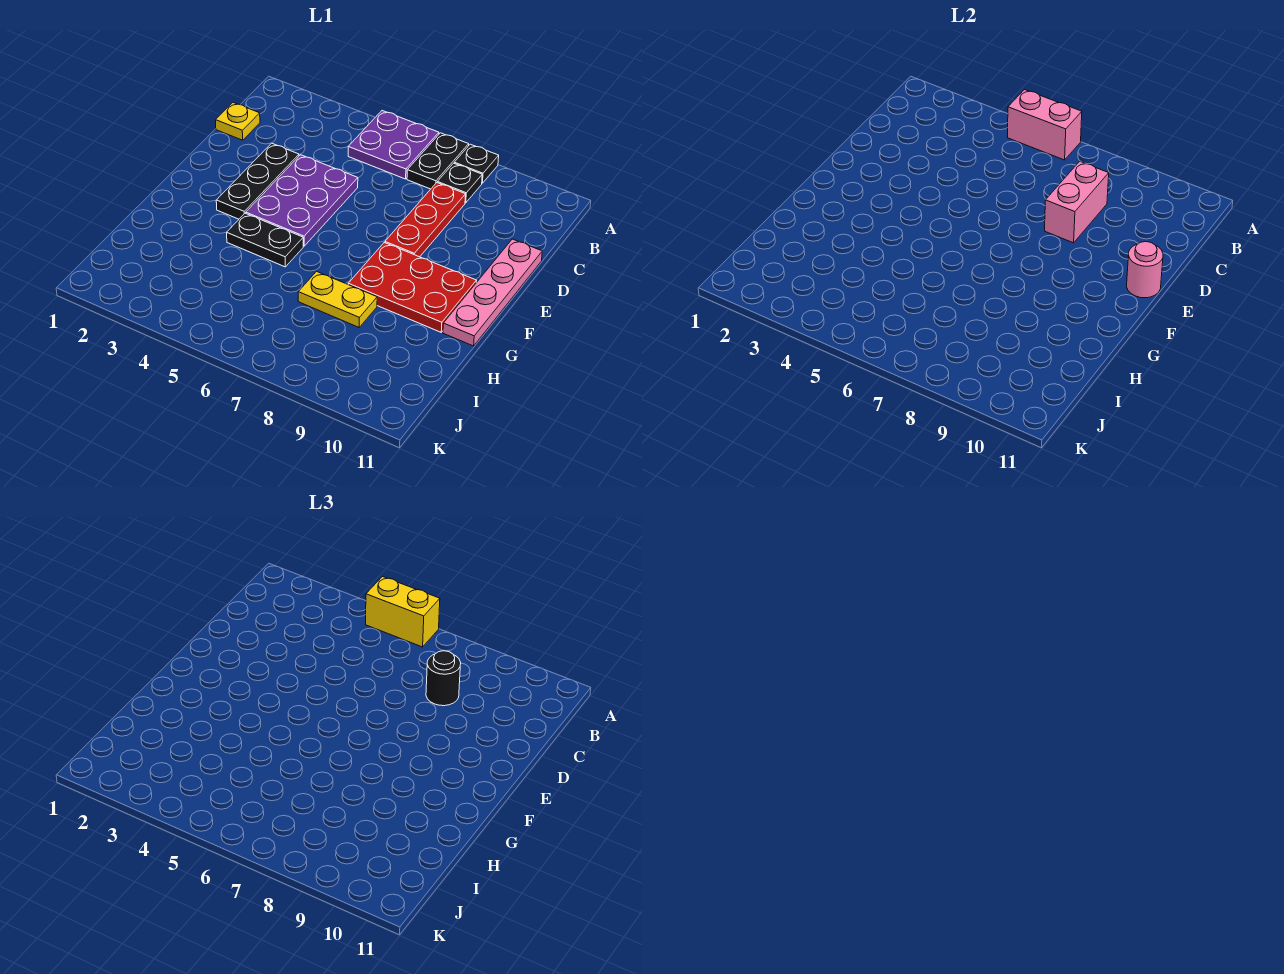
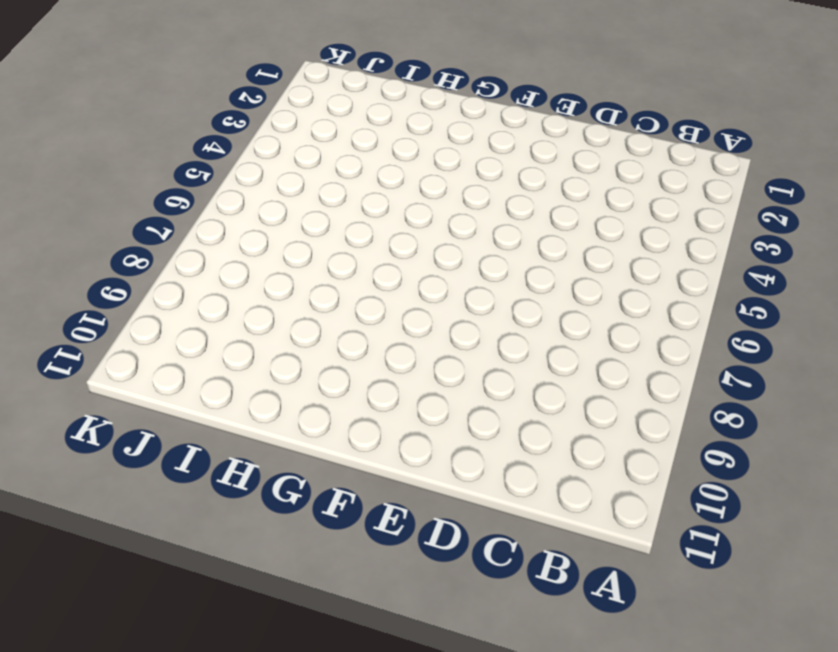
none -> purple 2x2 plate [348,111,439,179]
none -> black 1x2 plate [407,133,469,189]
none -> black 1x1 plate [454,144,499,183]

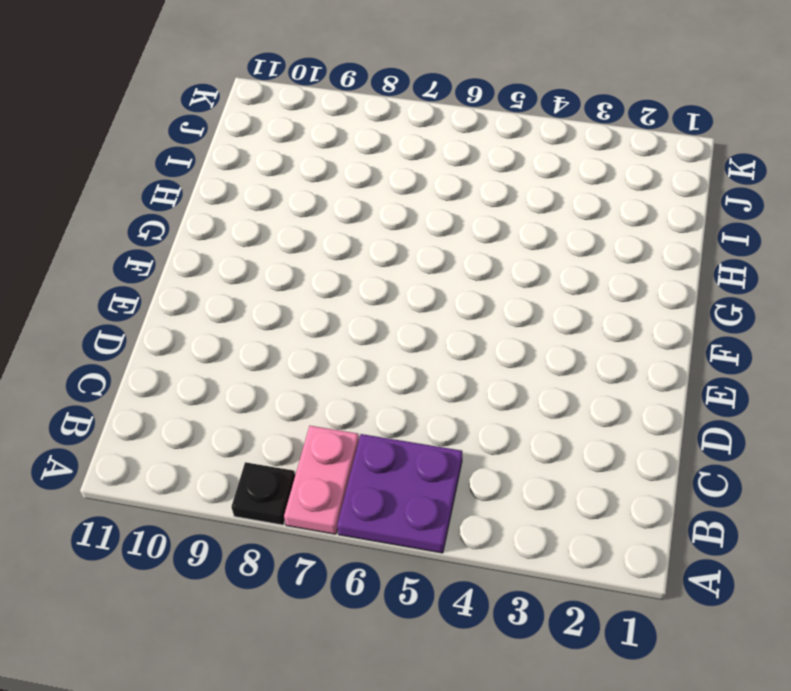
pink 1x2 plate [284,426,359,534] -> black 1x2 plate [407,133,469,189]
none -> black 1x1 plate [437,163,482,203]
none -> yellow 1x1 plate [216,103,260,140]
none -> red 1x3 plate [385,183,466,257]

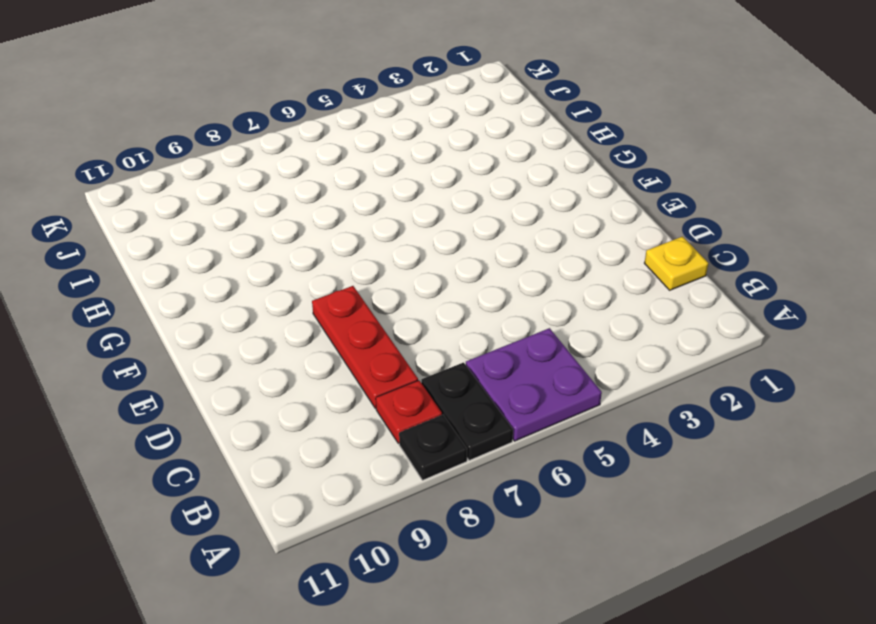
red 1x1 plate [376,380,442,444] -> black 1x1 plate [437,163,482,203]
none -> black 1x3 plate [216,143,299,219]
none -> purple 2x3 plate [246,155,358,246]
none -> pink 1x4 plate [443,239,542,346]

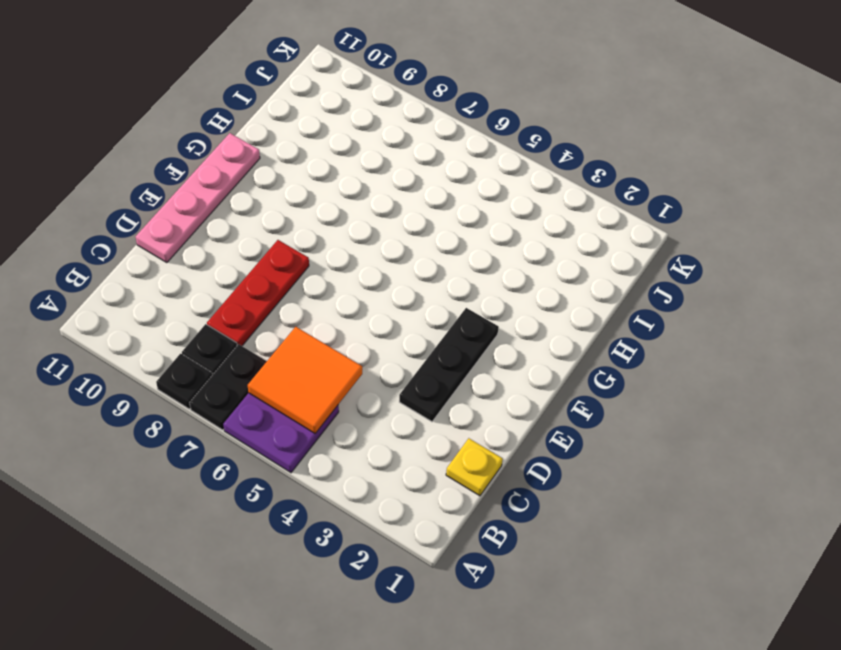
orange 2x2 tile [248,327,362,433] -> none
none -> purple 2x3 plate [246,155,358,246]
none -> red 2x3 plate [348,243,477,332]
none -> black 1x2 plate [227,213,303,267]

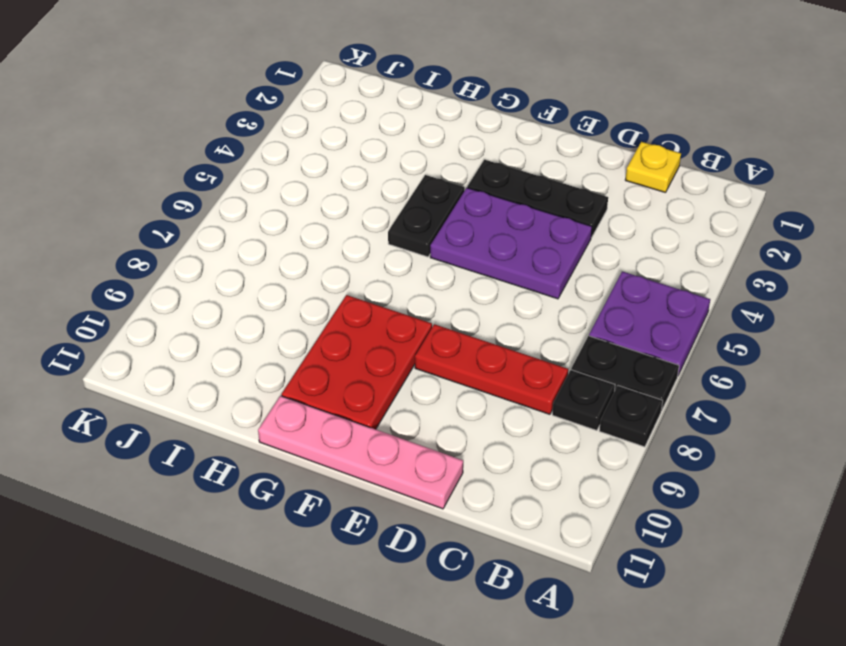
none -> yellow 1x2 plate [298,271,377,327]
none -> pink 1x2 brick [1008,90,1082,160]
none -> pink 1x2 brick [1045,161,1109,243]

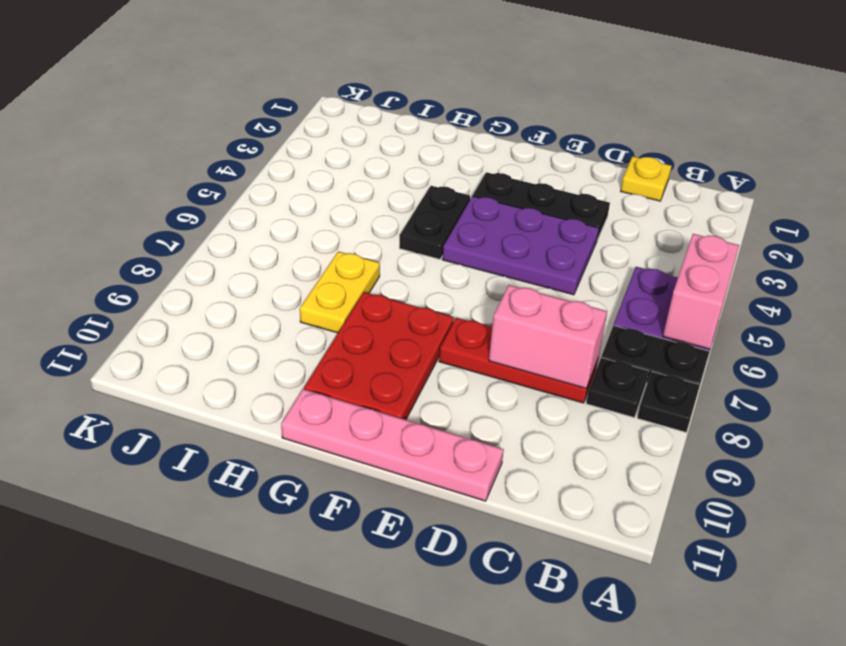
none -> pink 1x1 round brick [1127,242,1163,298]
none -> yellow 1x2 brick [366,577,440,647]
none -> black 1x1 round brick [426,651,461,706]

